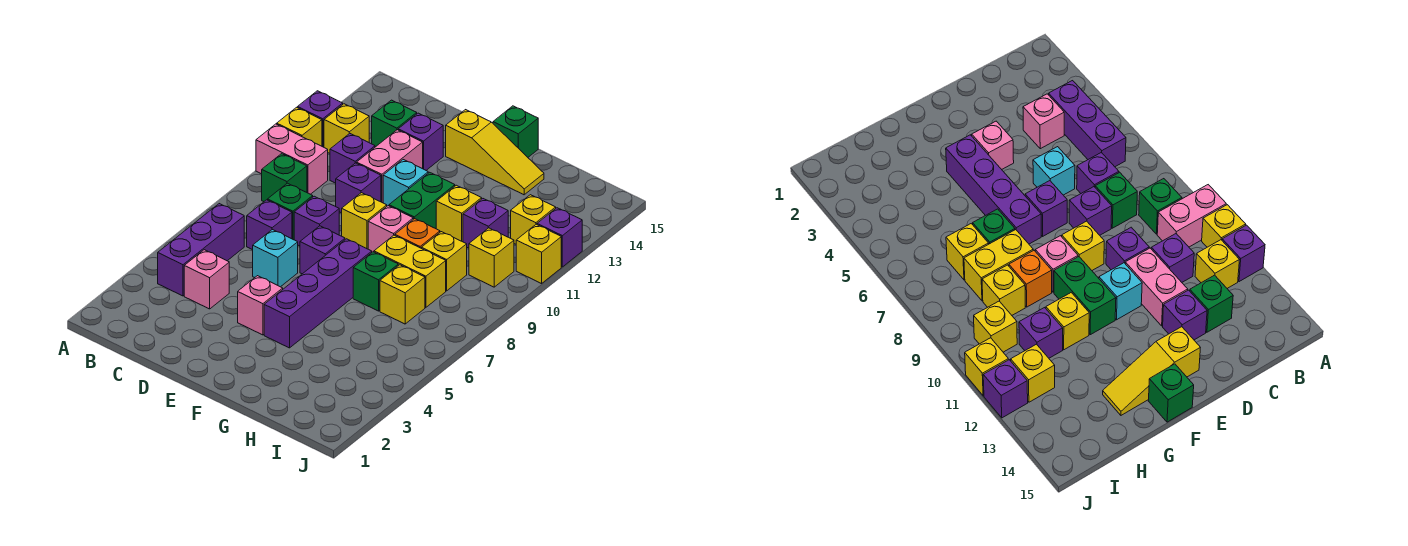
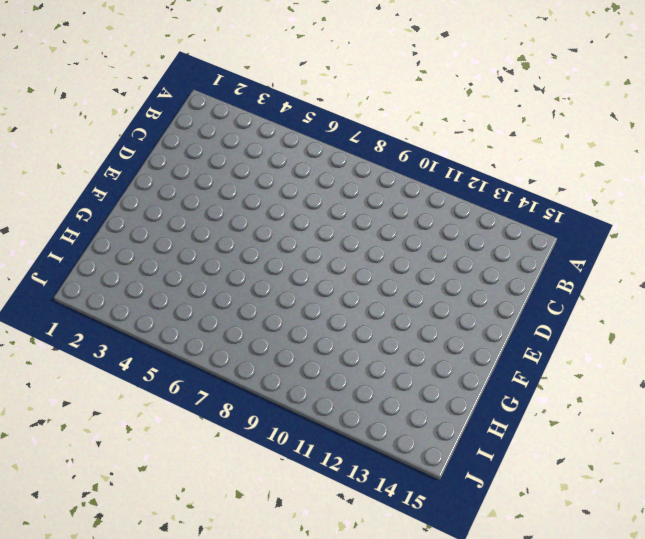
none -> pink 1x2 brick [256,124,328,194]
none -> yellow 1x1 brick [277,107,322,146]
none -> purple 1x1 brick [298,91,343,147]
none -> purple 1x3 brick [158,204,244,296]

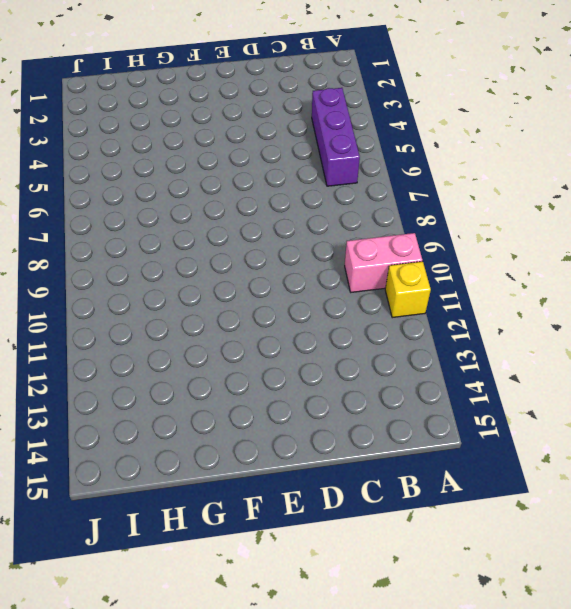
none -> purple 1x1 brick [298,91,343,147]
none -> green 1x1 brick [262,154,307,202]
none -> yellow 1x1 brick [324,104,369,153]
none -> pink 1x1 brick [184,250,229,309]

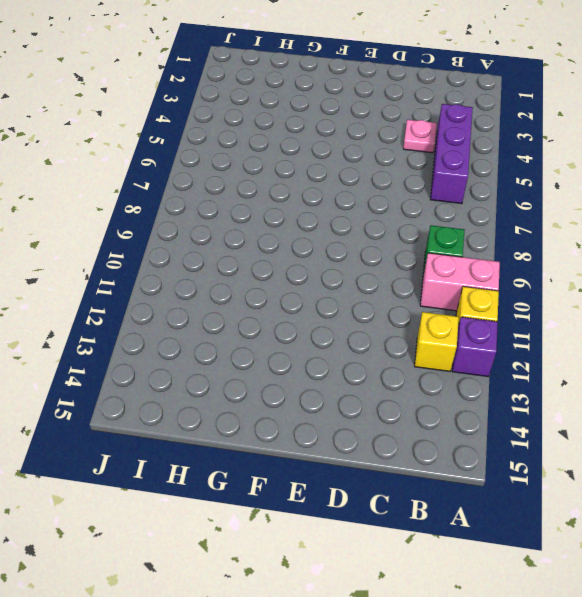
pink 1x1 plate [403,120,437,153] -> pink 1x1 brick [184,250,229,309]
none -> purple 1x1 brick [247,200,292,250]
none -> green 1x1 brick [268,183,313,240]
none -> purple 1x1 brick [330,133,375,183]
none -> green 1x1 brick [372,100,417,147]

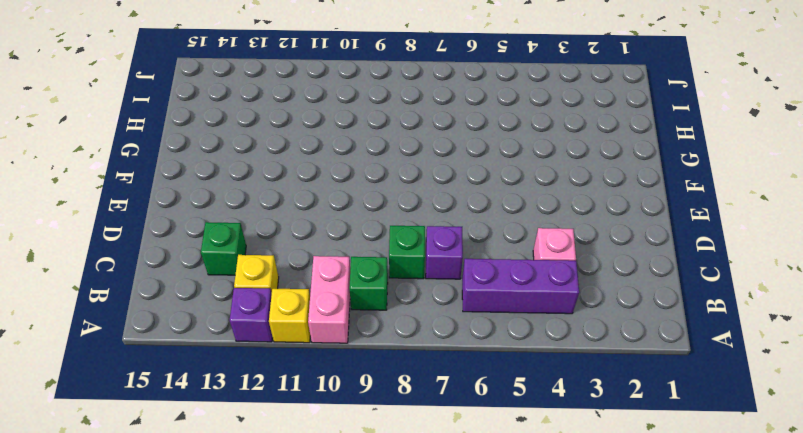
none -> purple 1x1 brick [330,133,375,183]
none -> cyan 1x1 brick [253,230,298,287]
none -> purple 1x1 brick [294,196,339,246]
none -> purple 1x1 brick [336,163,381,213]

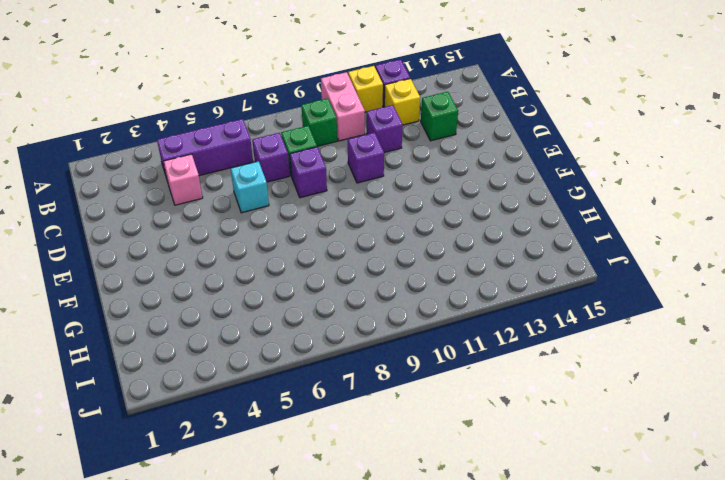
none -> pink 1x2 brick [357,130,423,203]
none -> purple 1x1 brick [398,113,443,170]
none -> pink 1x1 brick [238,276,283,335]
none -> purple 1x1 brick [300,226,345,274]

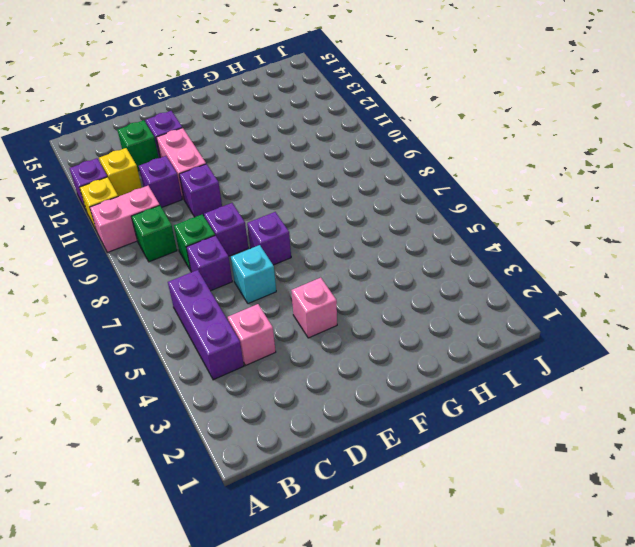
none -> yellow 1x1 brick [342,193,387,249]
none -> cyan 1x1 brick [383,160,428,206]
none -> yellow 1x3 slope [446,110,544,195]
none -> purple 1x4 brick [264,239,372,348]

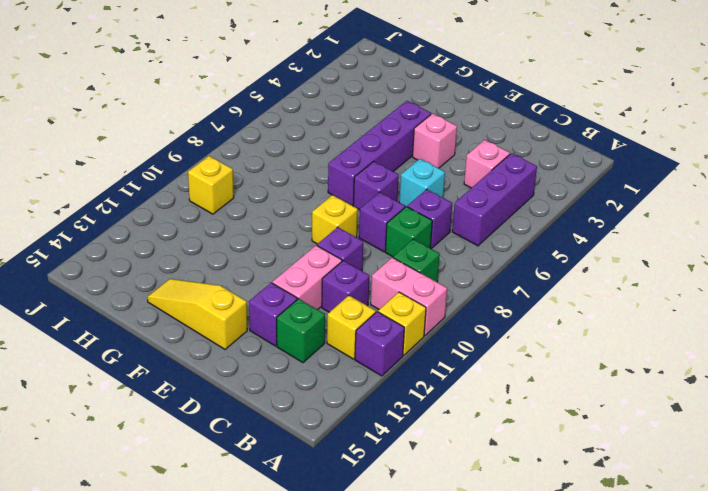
none -> cyan 1x1 brick [383,160,428,206]
none -> pink 1x1 brick [368,206,413,252]
none -> green 1x2 brick [389,172,455,229]
none -> green 1x1 brick [493,106,538,157]

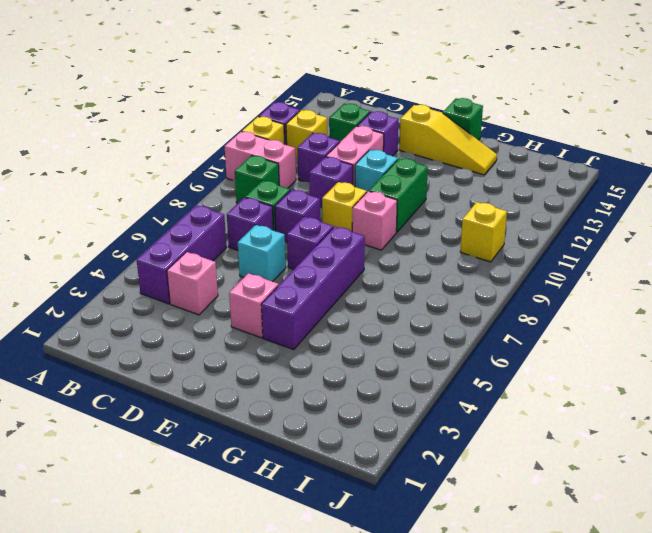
none -> green 1x1 brick [353,252,398,311]
none -> yellow 1x2 brick [374,235,446,307]
none -> orange 1x1 brick [395,219,440,248]
none -> yellow 1x1 brick [436,185,482,242]

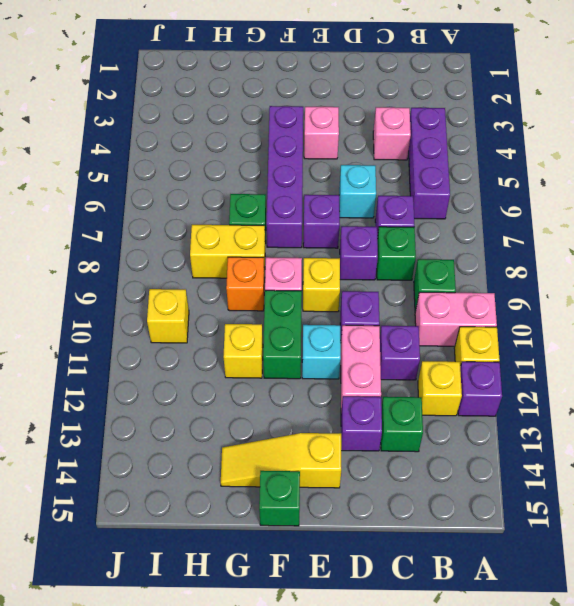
none -> yellow 1x1 brick [380,265,425,324]
none -> yellow 1x1 brick [421,232,467,291]
none -> purple 1x1 brick [463,199,508,248]
none -> yellow 1x1 brick [511,195,556,244]

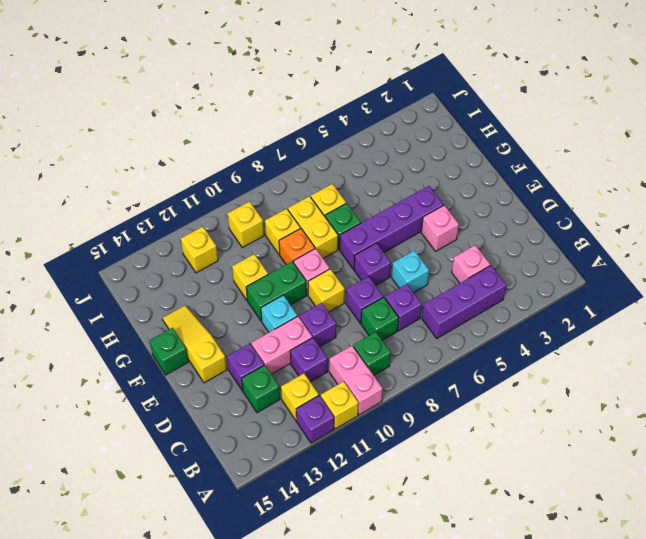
none -> purple 1x1 brick [463,199,508,248]
none -> yellow 1x1 brick [516,224,561,284]
none -> purple 1x1 brick [537,208,582,267]

